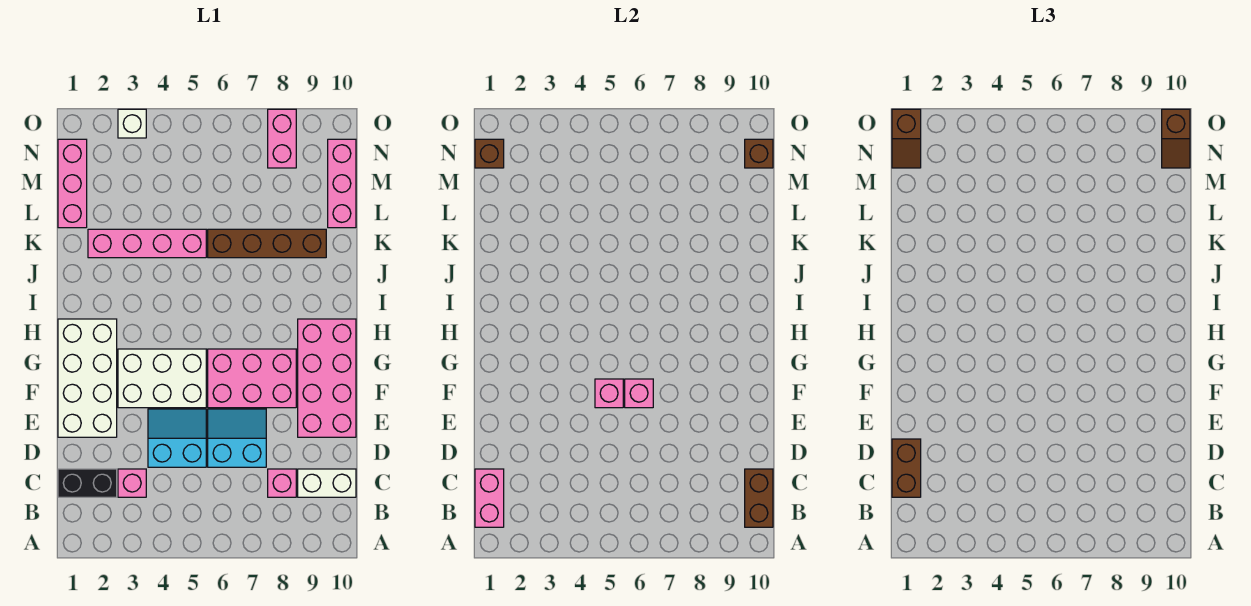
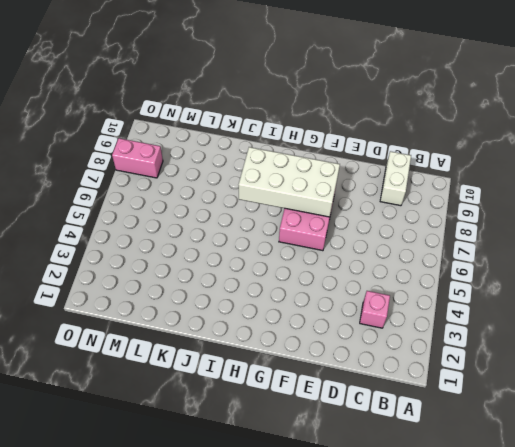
white 2x4 brick [239,147,340,217] -> white 2x4 brick moved to [58,319,117,437]
none -> black 1x2 brick [58,469,117,497]
none -> pink 1x1 brick [268,469,296,497]
none -> cyan 2x2 slope [148,409,206,467]

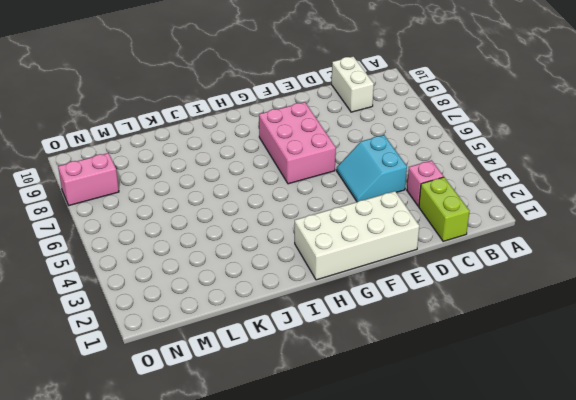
lime 1x2 brick [419,177,470,241] -> black 1x2 brick [58,469,117,497]
none -> pink 1x1 brick [268,469,296,497]
none -> cyan 2x2 slope [208,409,266,467]
none -> pink 2x4 brick [298,319,356,437]

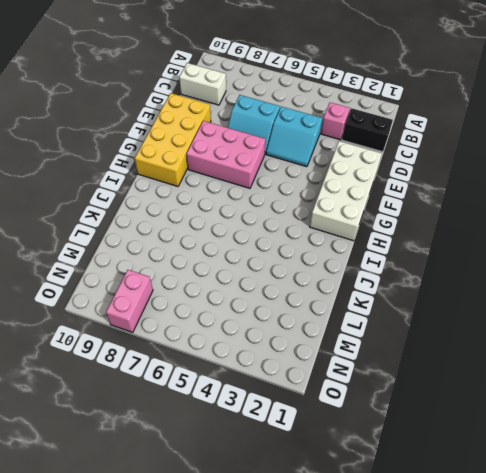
yellow 2x4 brick [135,93,211,186] -> pink 2x4 brick [298,319,356,437]
none -> pink 1x1 brick [268,469,296,497]
none -> white 2x3 brick [118,349,206,408]
none -> pink 1x4 brick [88,229,206,258]

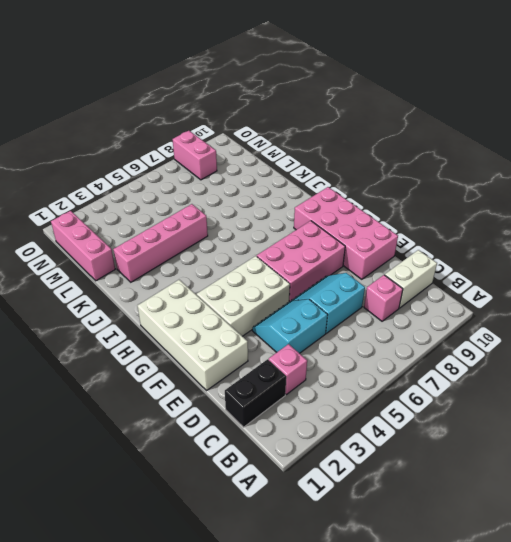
none -> brown 1x4 brick [208,229,326,258]
none -> pink 1x3 brick [328,139,356,228]
none -> white 1x1 brick [118,109,146,138]

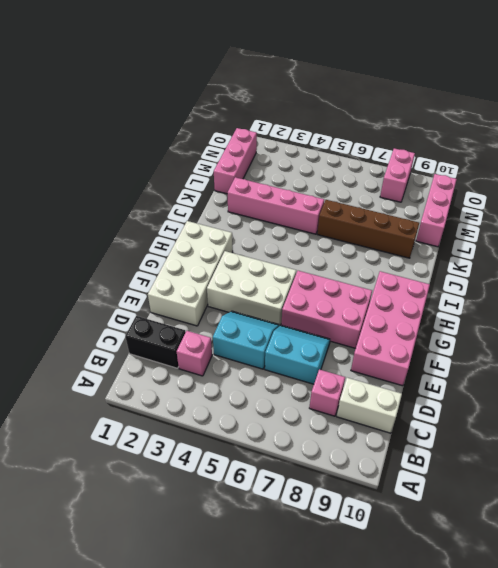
none -> white 1x1 brick [118,109,146,138]
none -> pink 1x2 brick [475,469,504,527]
none -> brown 1x2 brick [745,469,773,527]

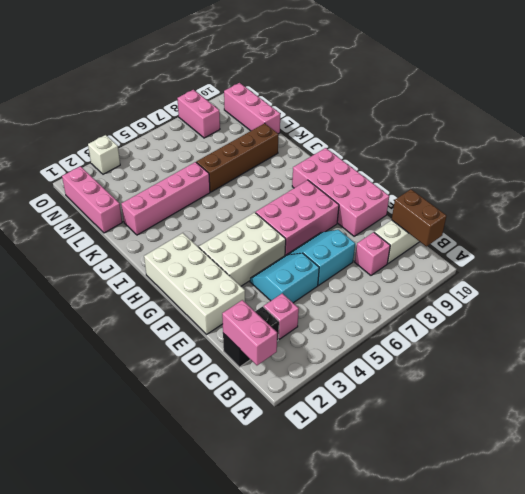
none -> pink 1x1 brick [595,379,623,408]
none -> pink 1x1 brick [625,379,653,408]
none -> brown 1x1 brick [475,139,504,168]

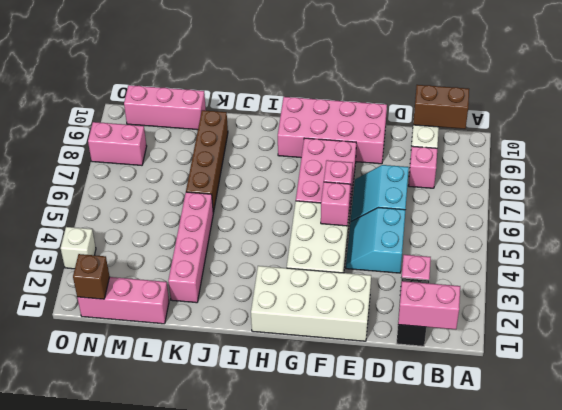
none -> brown 1x1 brick [745,139,773,168]
none -> brown 1x2 brick [892,439,921,497]
none -> brown 1x2 slope [892,109,921,168]

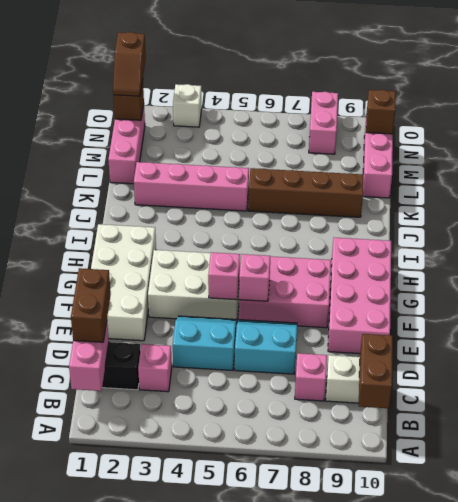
none -> brown 1x2 slope [1162,109,1190,168]

